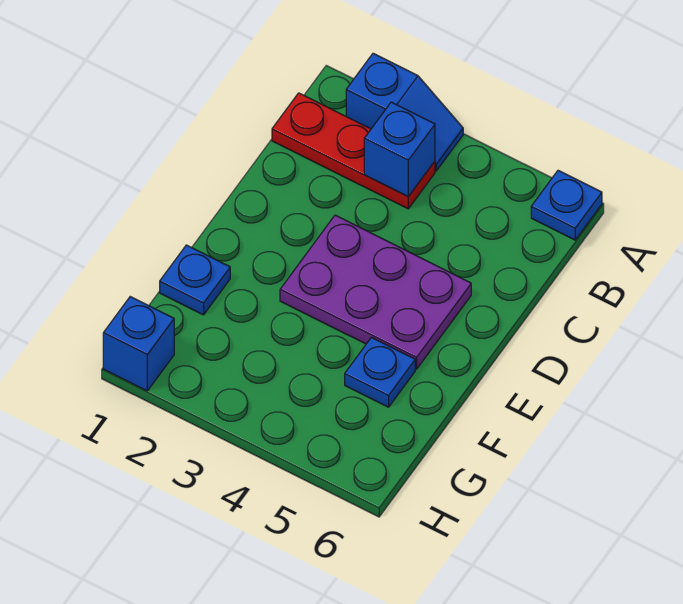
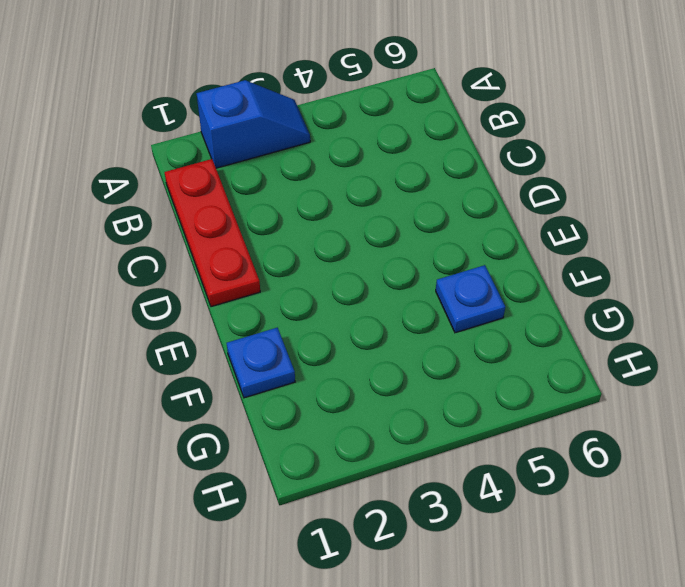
red 1x3 plate [165,159,260,307] -> red 1x3 plate turned to [272,93,435,209]
none -> blue 1x1 plate [531,170,602,240]
none -> purple 2x3 plate [280,215,471,369]

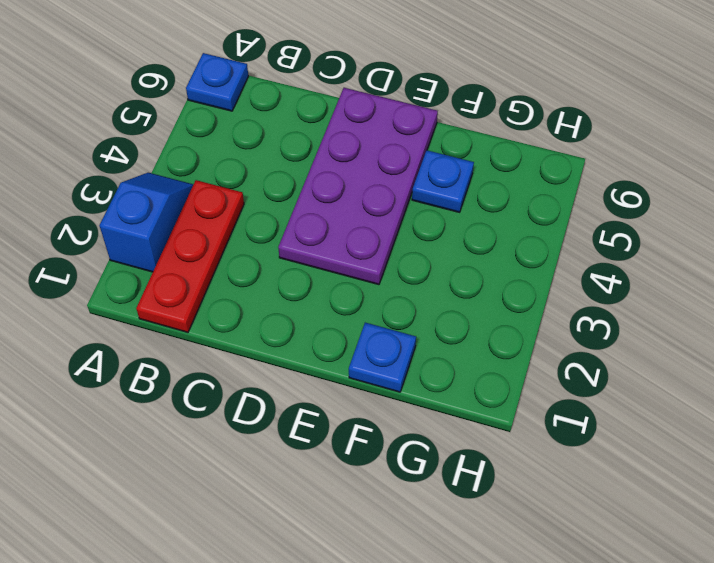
purple 2x4 plate [278,88,438,285] -> purple 2x3 plate [280,215,471,369]
none -> blue 1x1 brick [103,297,174,391]
none -> blue 1x1 brick [364,102,435,197]

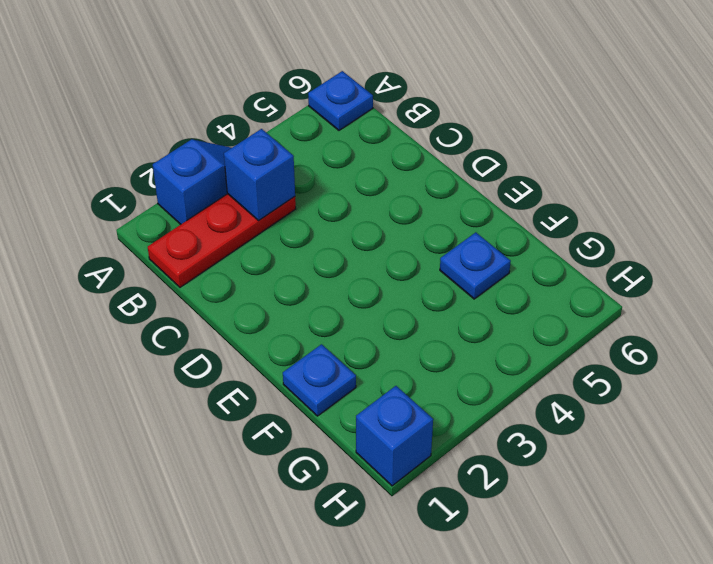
none -> purple 2x3 plate [280,215,471,369]

